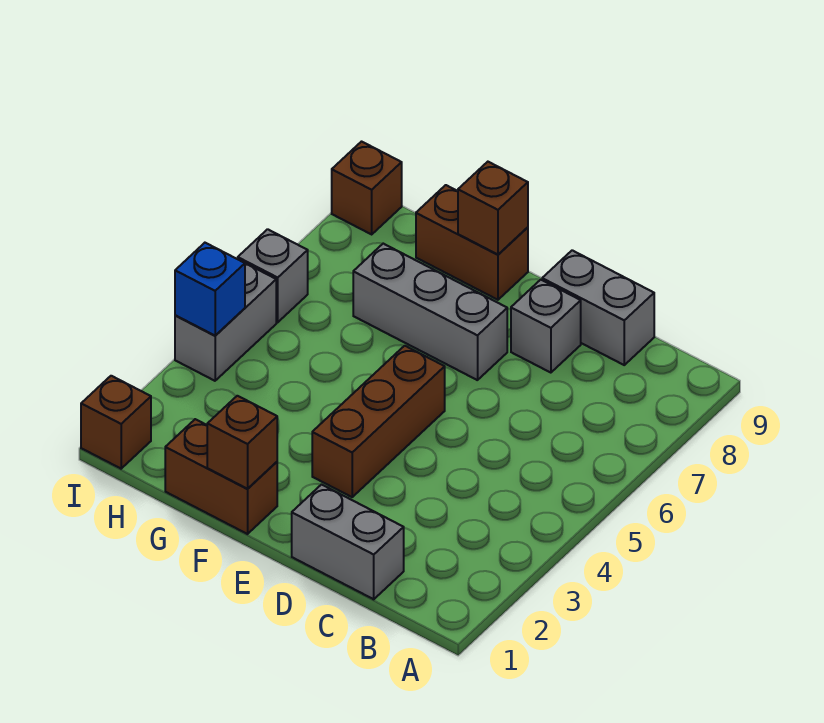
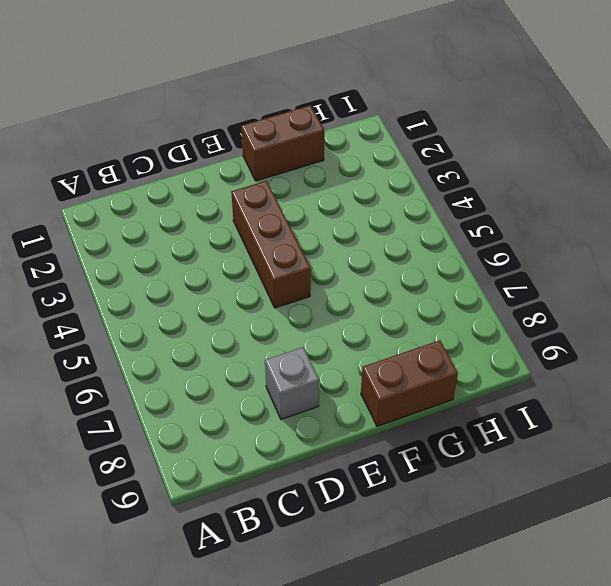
none -> grey 1x2 brick [292,485,404,599]
none -> grey 1x2 brick [542,250,654,365]
none -> grey 1x3 brick [353,244,507,380]

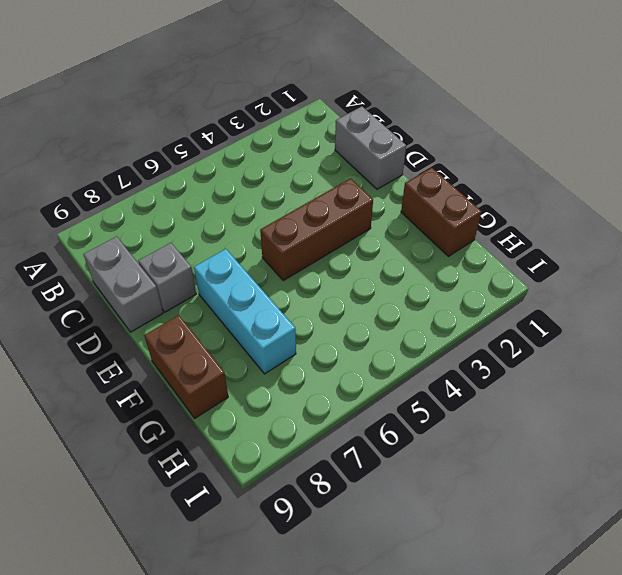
cyan 1x3 brick [194,249,296,374] -> grey 1x3 brick [353,244,507,380]
none -> brown 1x1 brick [81,376,151,469]
none -> grey 1x2 brick [175,263,276,381]
none -> grey 1x1 brick [238,229,308,322]

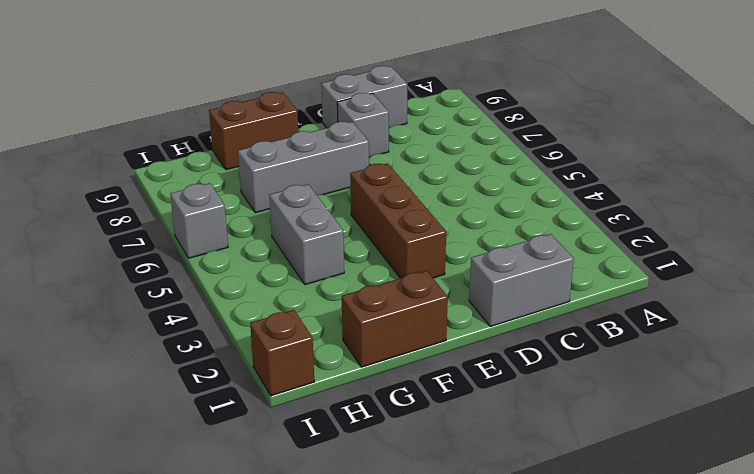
grey 1x2 brick [269,184,344,284] -> grey 1x2 brick moved to [175,263,276,381]
none -> brown 1x1 brick [332,142,402,234]
none -> brown 1x1 brick [207,396,277,489]
none -> brown 1x1 brick [458,162,528,255]

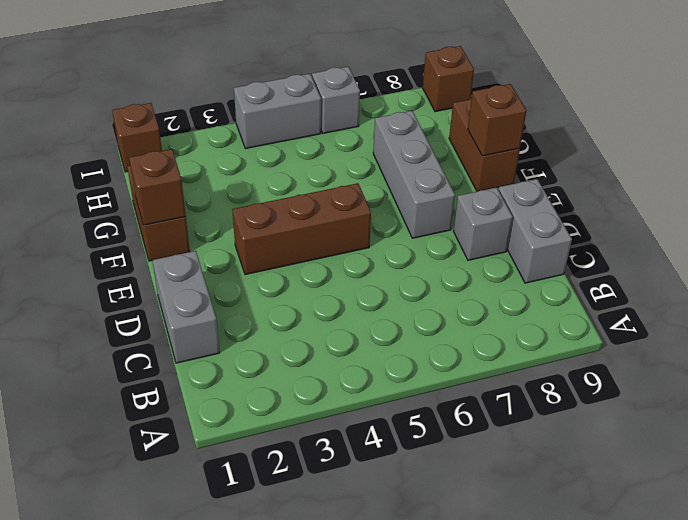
none -> blue 1x1 brick [175,243,245,336]

